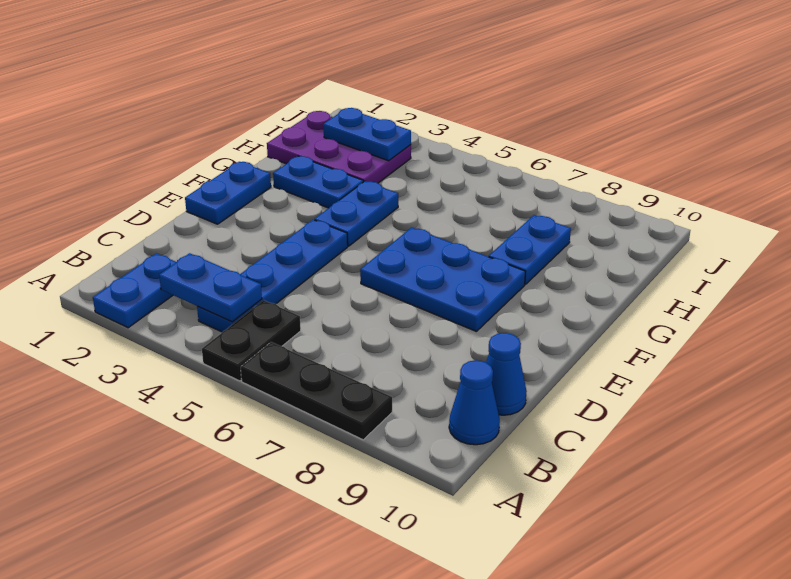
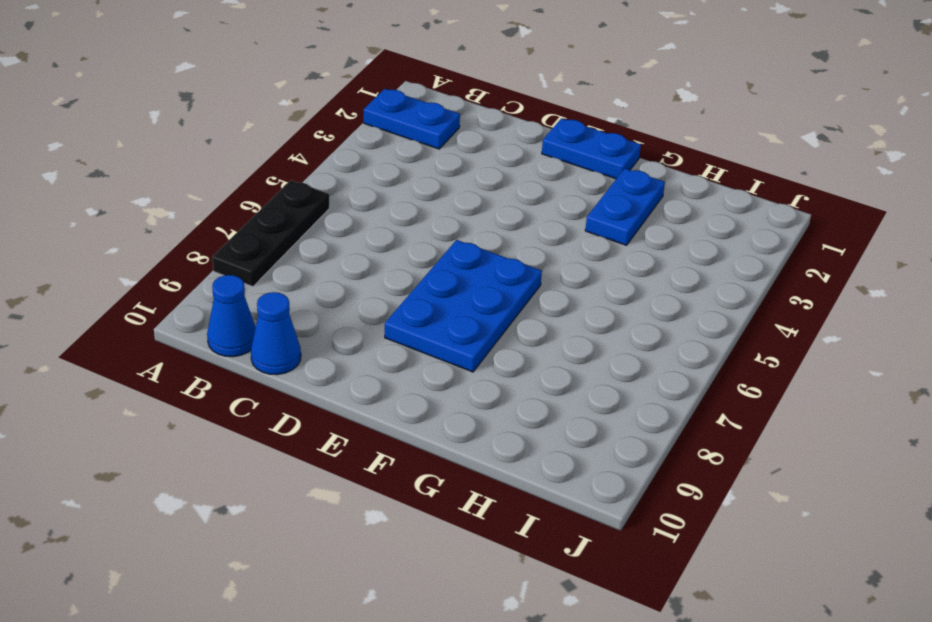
none -> black 1x2 plate [202,300,301,381]
none -> blue 1x4 plate [197,220,348,332]
none -> blue 1x2 plate [315,181,398,246]

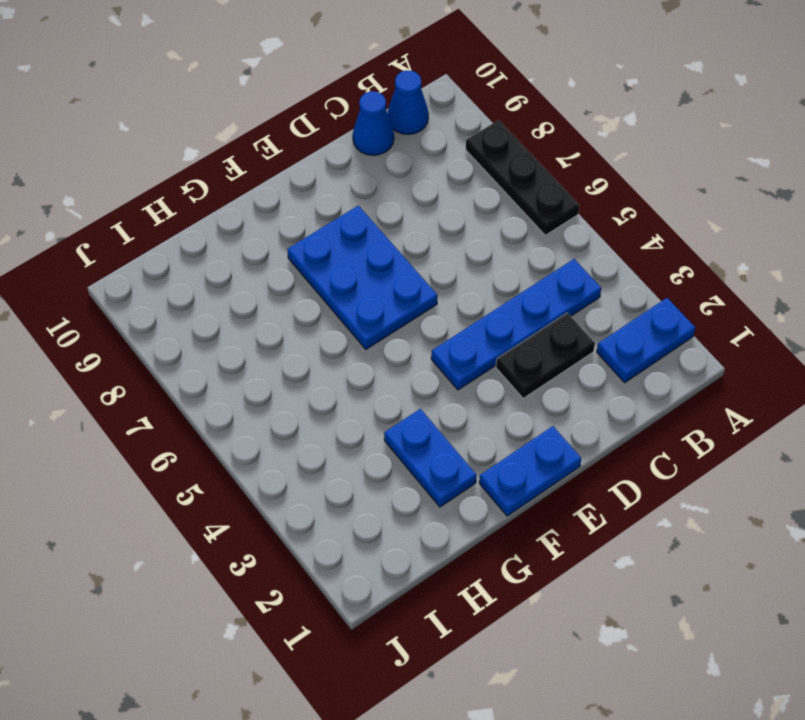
black 1x2 plate [496,313,595,398] -> black 1x2 plate moved to [202,300,301,381]
none -> blue 1x2 plate [315,181,398,246]
none -> blue 1x2 plate [489,215,571,284]
none -> purple 2x3 plate [267,111,411,183]

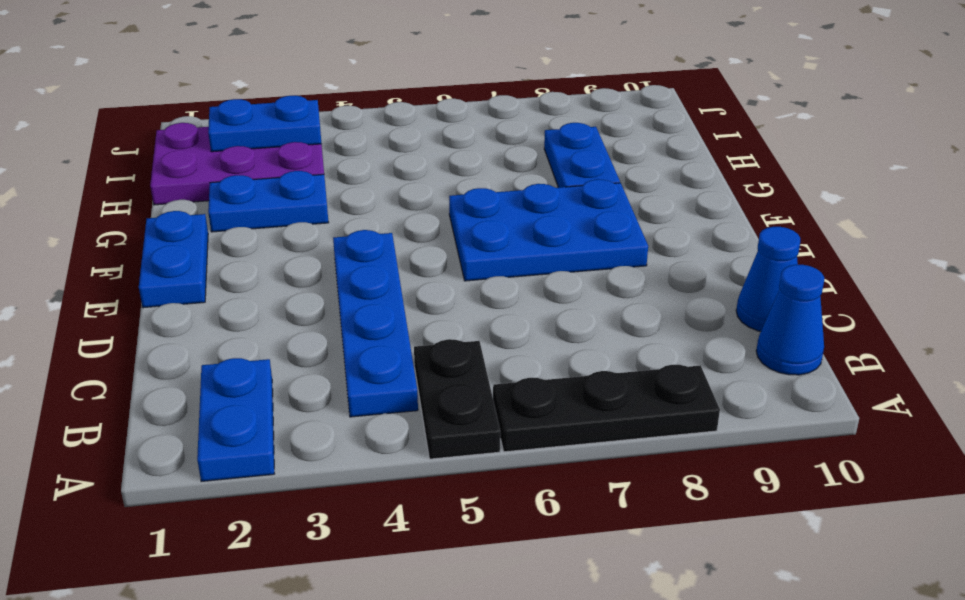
none -> blue 1x2 plate [315,181,398,246]
none -> blue 1x2 plate [159,253,262,322]

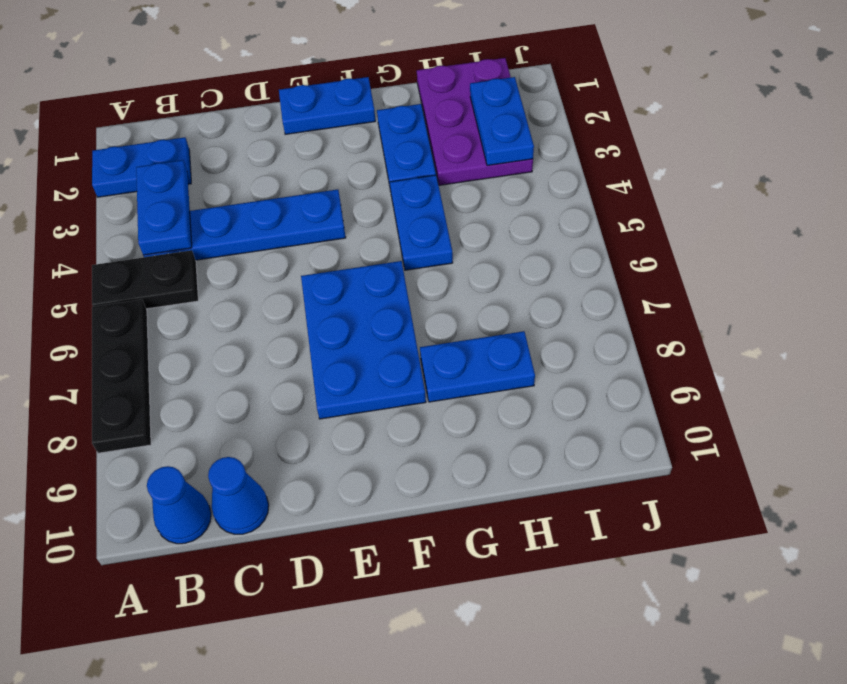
blue 1x2 plate [390,175,453,270] -> blue 1x2 plate turned to [315,181,398,246]

